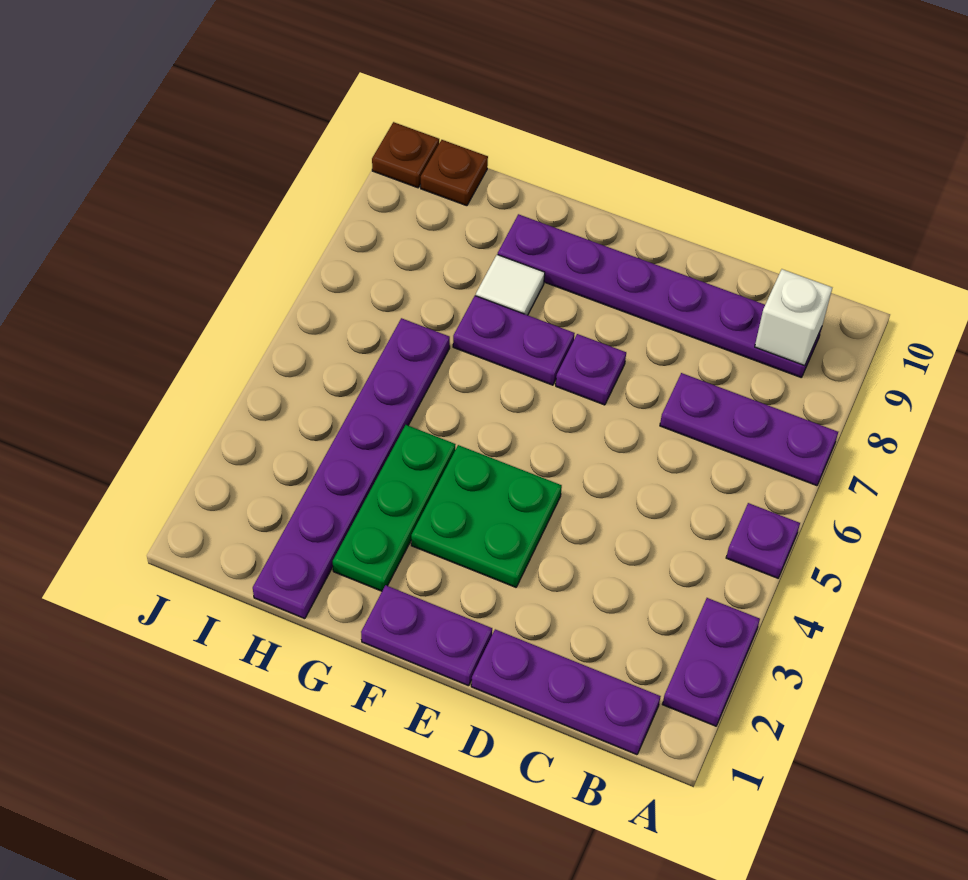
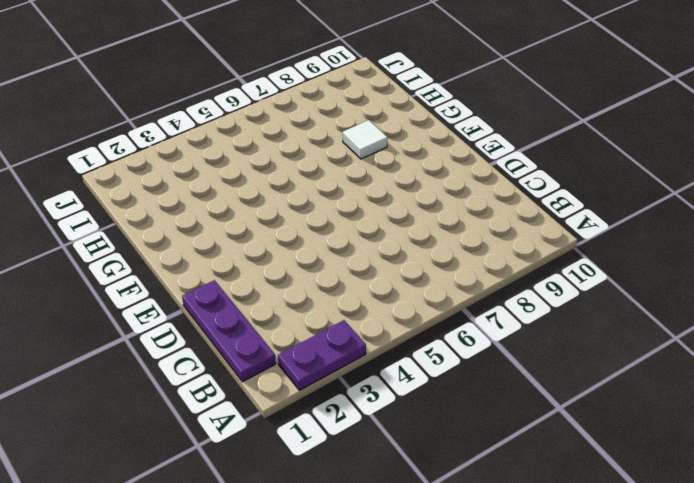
none -> purple 1x1 plate [726,503,800,578]
none -> purple 1x3 plate [660,373,838,486]
none -> purple 1x6 plate [498,214,822,378]

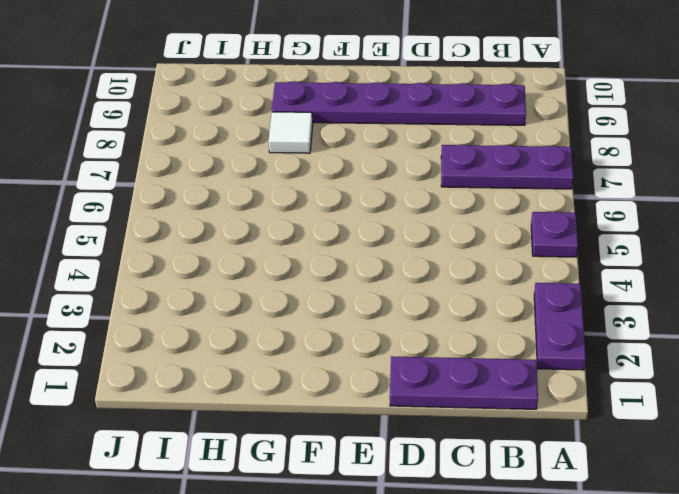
none -> purple 1x2 plate [361,585,492,686]
none -> green 2x2 plate [411,445,562,587]
none -> purple 1x1 plate [556,334,626,405]

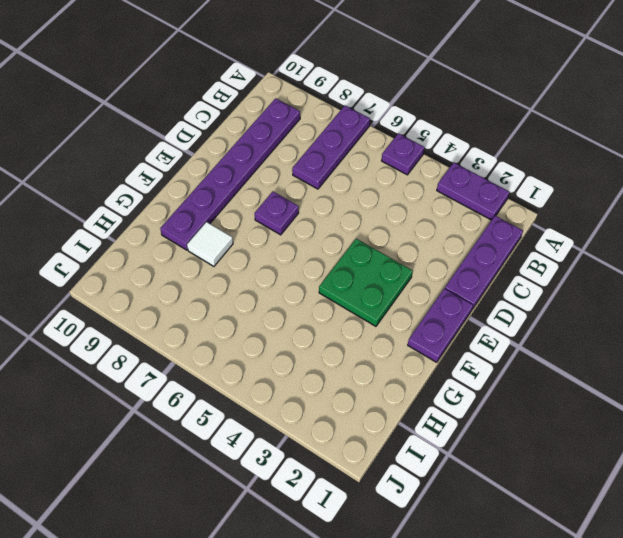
none -> purple 1x2 plate [453,296,575,385]
none -> green 1x3 plate [333,425,455,591]
none -> purple 1x6 plate [253,318,450,619]

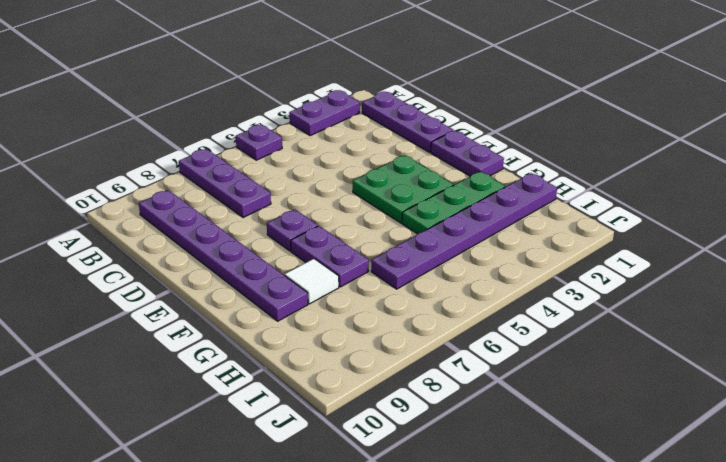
none -> brown 1x1 plate [421,140,488,206]
none -> brown 1x1 plate [372,122,439,188]
none -> white 1x1 brick [755,269,832,366]

